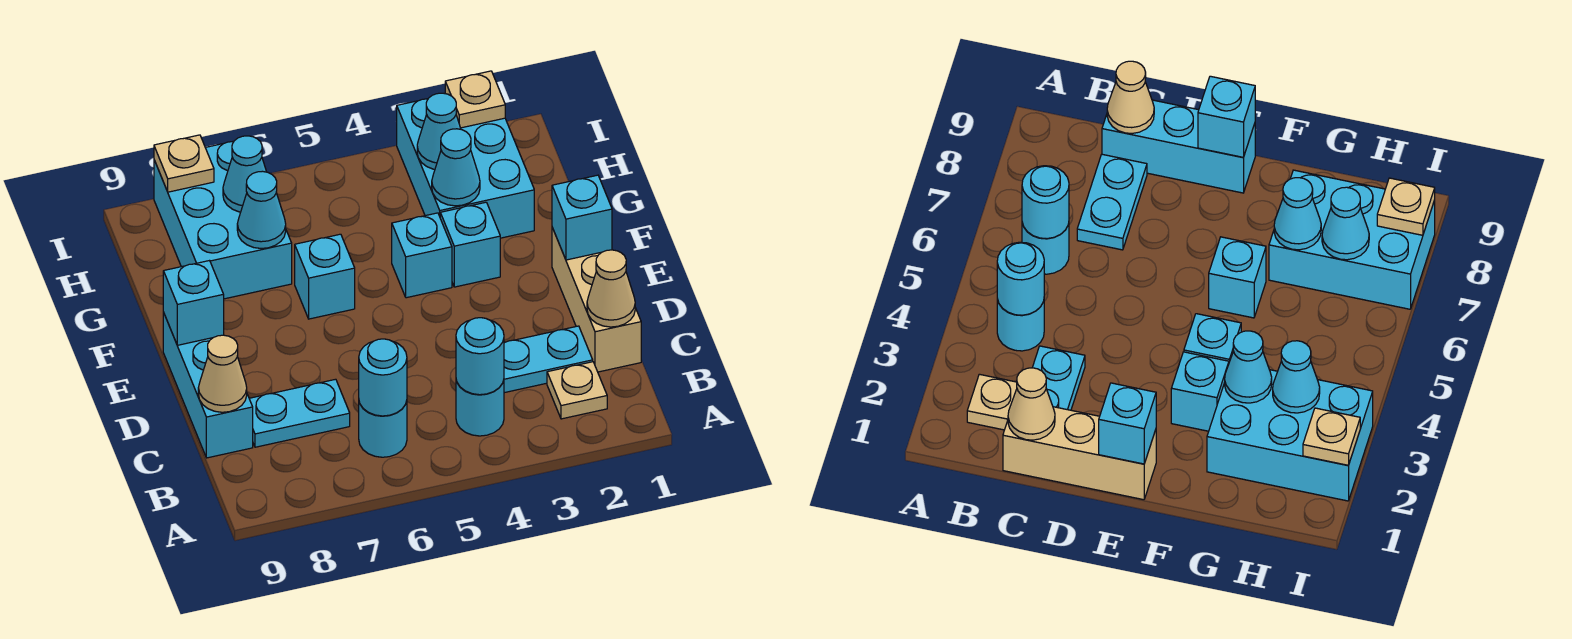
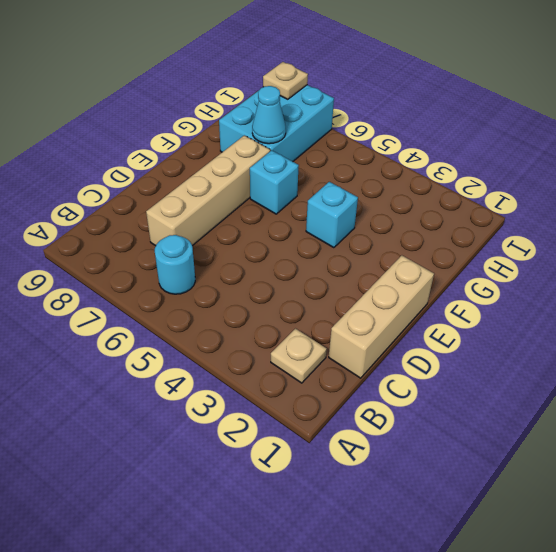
tan 1x4 brick [146,135,270,246] -> cyan 1x2 plate [249,379,350,447]
none -> cyan 1x1 round brick [456,380,504,436]
none -> cyan 1x2 plate [504,326,593,393]
none -> cyan 1x3 brick [163,312,253,458]

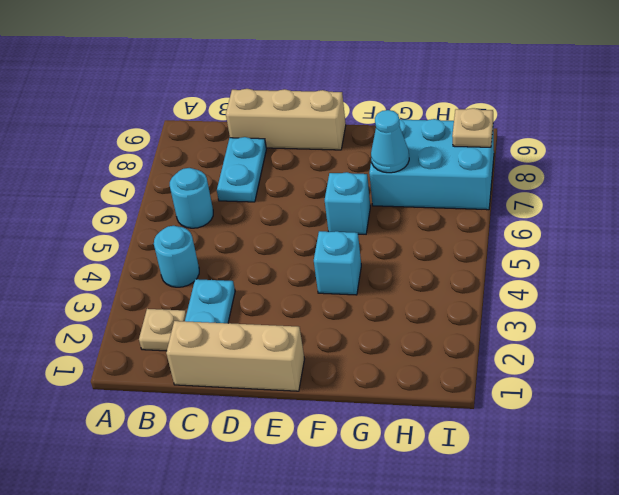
tan 1x3 brick [226,89,346,150] -> cyan 1x3 brick [163,312,253,458]
none -> cyan 1x1 brick [440,202,500,287]
none -> cyan 2x3 brick [397,99,534,238]
none -> cyan 1x1 round brick [456,318,504,395]

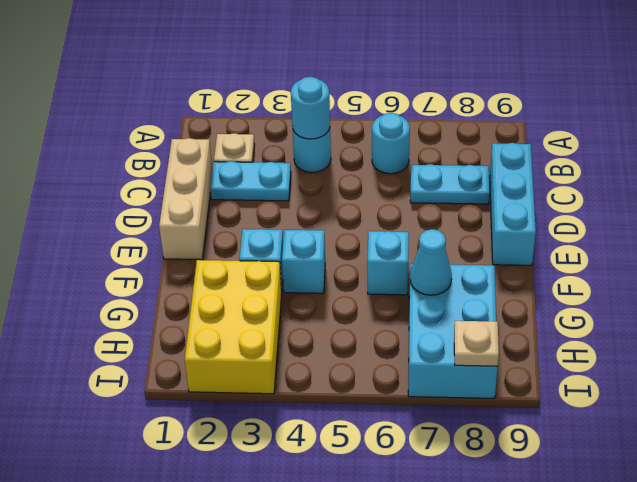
yellow 2x3 brick [185,260,282,394] -> cyan 2x3 brick [397,99,534,238]
none -> cyan 1x1 round brick [359,339,407,416]
none -> tan 1x1 cone [587,250,635,327]
none -> tan 1x1 cone [198,335,247,412]

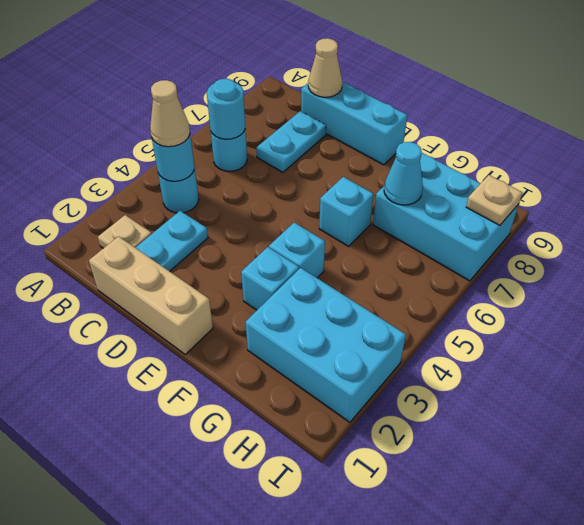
tan 1x1 cone [150,80,190,147] -> tan 1x1 cone moved to [587,250,635,327]
none -> cyan 1x1 brick [552,175,612,260]
none -> cyan 1x1 brick [163,261,224,345]
none -> cyan 1x1 cone [432,129,480,206]

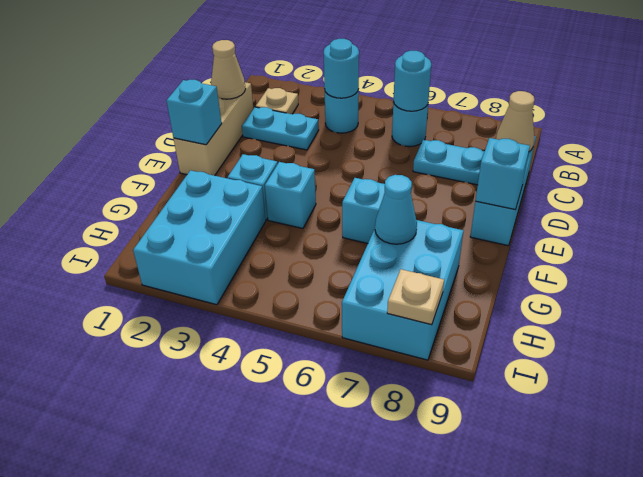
none -> cyan 1x1 cone [432,129,480,206]
none -> cyan 1x1 cone [417,93,461,169]
none -> cyan 1x1 cone [223,136,266,212]

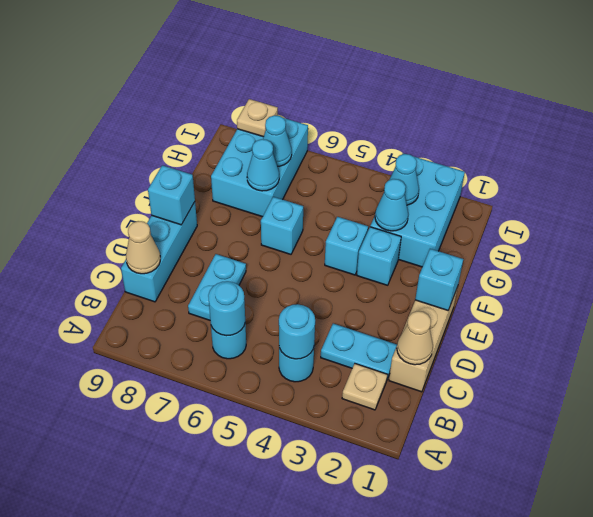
cyan 1x2 plate [188,254,246,320] -> cyan 1x2 plate turned to [249,379,350,447]
none -> tan 1x1 plate [445,71,505,128]

